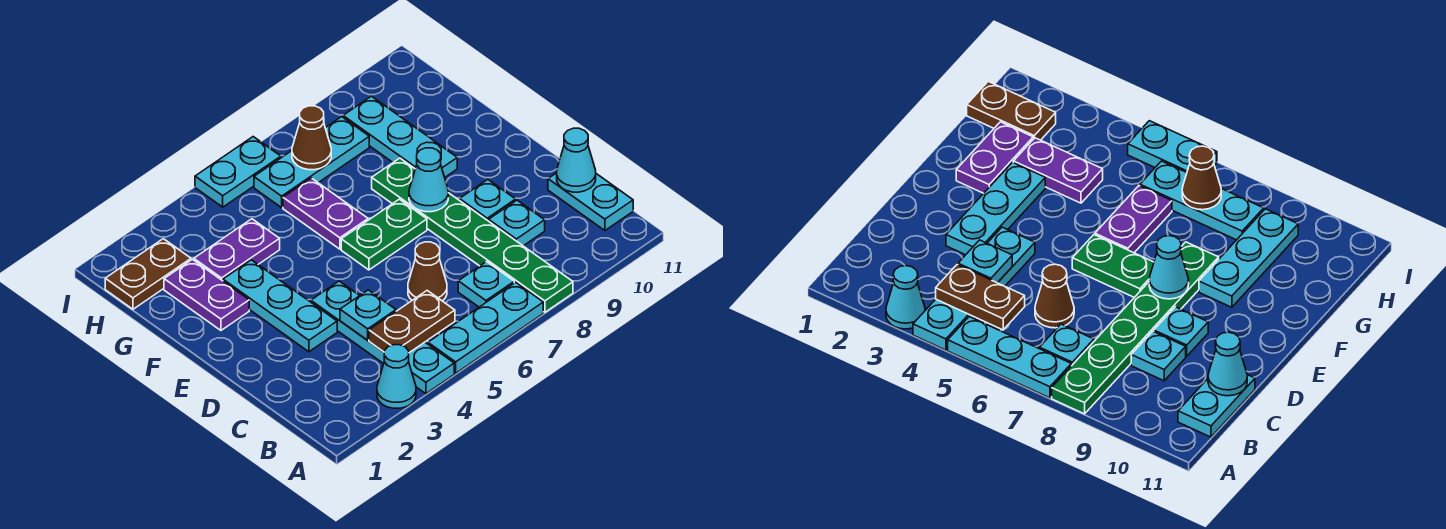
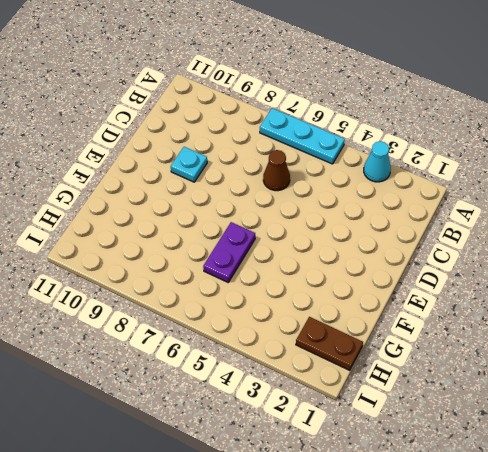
none -> cyan 1x4 plate [311,281,454,394]
none -> green 1x6 plate [372,158,573,312]
none -> cyan 1x1 plate [458,262,514,307]

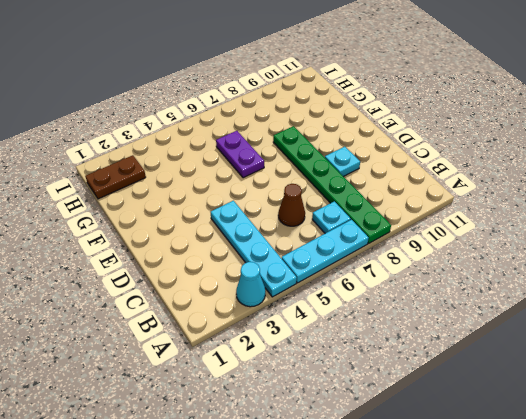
none -> cyan 1x2 plate [548,173,633,230]
none -> cyan 1x1 plate [489,200,545,246]
none -> cyan 1x3 plate [223,260,337,352]

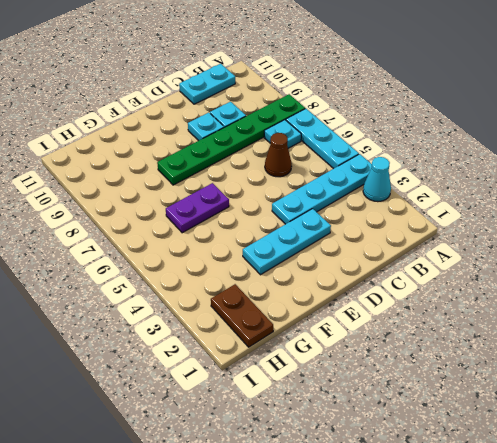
none -> green 1x2 plate [341,199,427,270]
none -> purple 1x2 plate [164,259,249,330]
none -> cyan 1x3 plate [343,96,457,177]

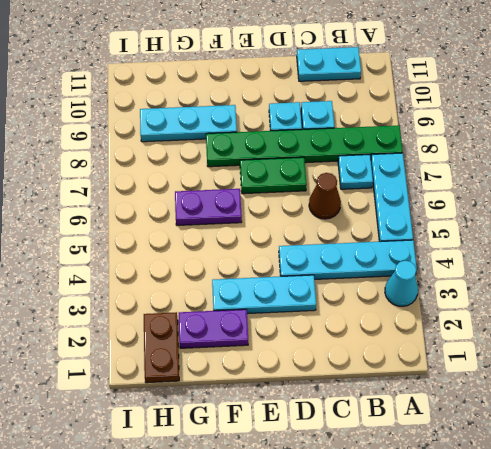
green 1x2 plate [240,157,307,194] -> green 1x2 plate turned to [341,199,427,270]
none -> purple 1x2 plate [194,219,280,281]
none -> cyan 1x3 plate [254,117,369,208]
none -> cyan 1x2 plate [195,137,281,207]

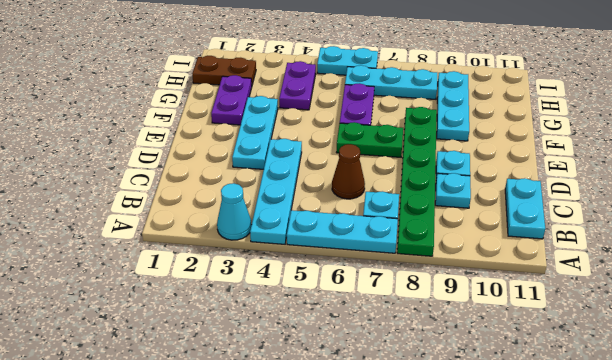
purple 1x2 plate [279,61,316,110] -> purple 1x2 plate turned to [194,219,280,281]
none -> brown 1x2 plate [369,291,455,353]
none -> cyan 1x1 plate [340,290,396,340]
none -> cyan 1x1 cone [557,128,596,192]

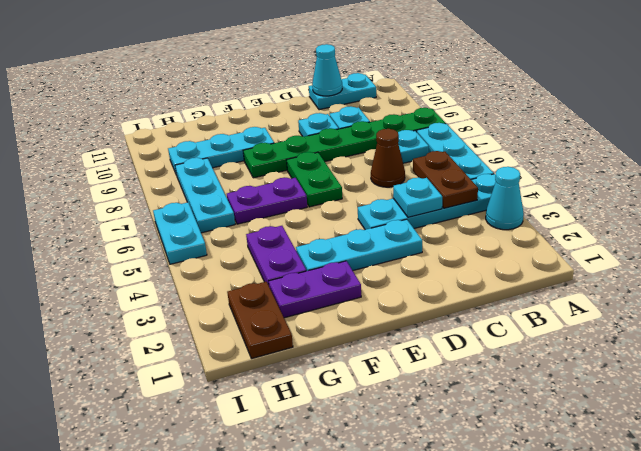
none -> cyan 1x1 cone [409,148,448,212]
none -> brown 1x1 cone [292,106,331,170]

